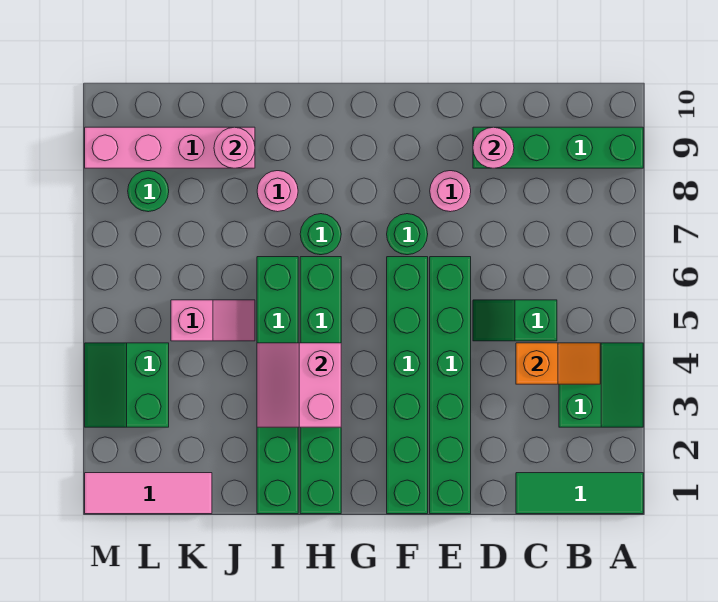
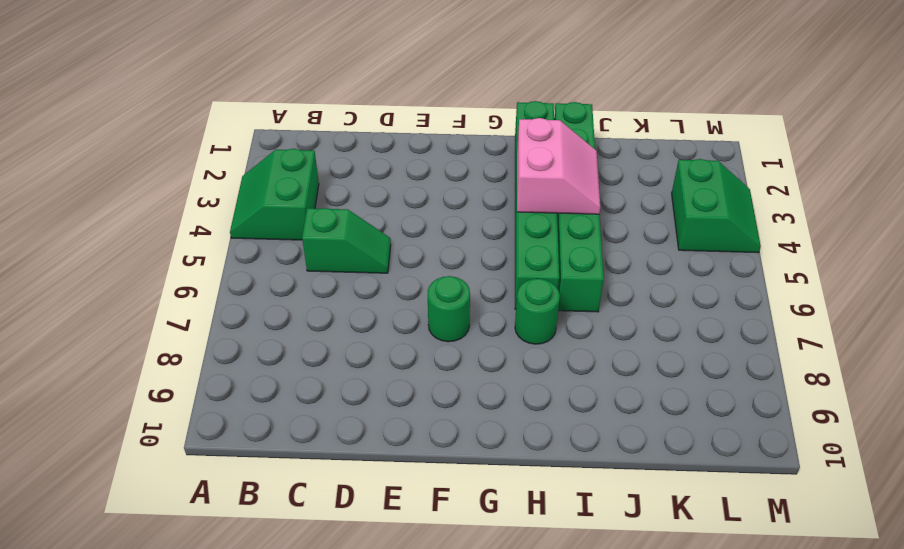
none -> green 1x3 tile [516,473,643,514]
none -> green 1x4 brick [473,127,643,168]
none -> green 1x6 brick [430,257,471,514]

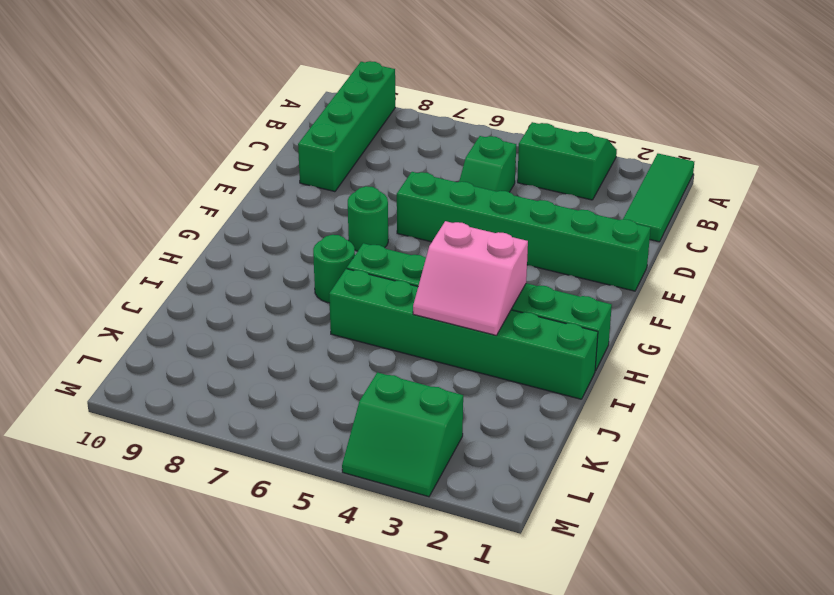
none -> pink 1x1 round brick [430,171,471,212]
none -> green 1x6 brick [387,257,428,514]
none -> pink 1x1 round brick [257,171,298,212]

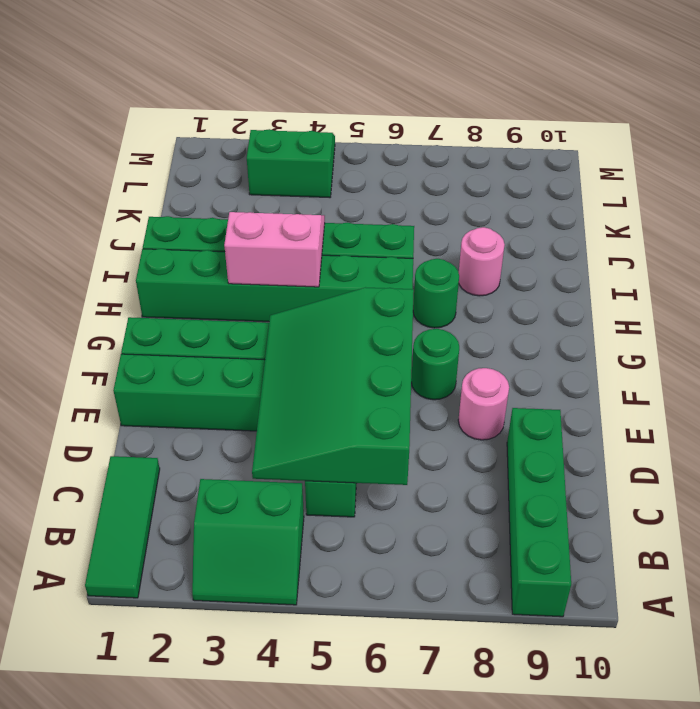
green 3x4 slope [252,287,414,485] -> orange 1x2 slope [516,343,600,384]
none -> pink 1x2 slope [171,300,255,341]
none -> pink 1x4 brick [85,127,255,168]
none -> pink 1x3 tile [85,473,212,514]

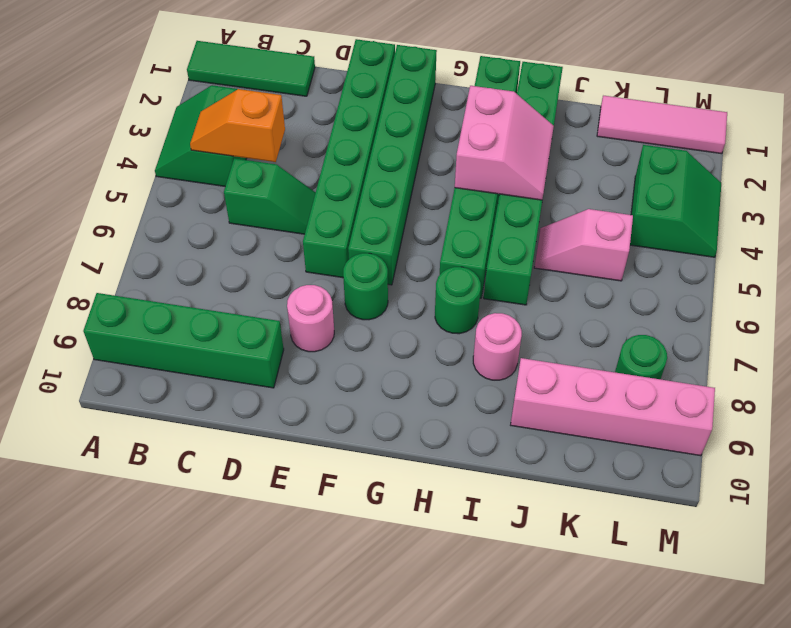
none -> pink 1x1 round brick [473,127,514,168]
none -> pink 1x1 round brick [214,127,255,168]

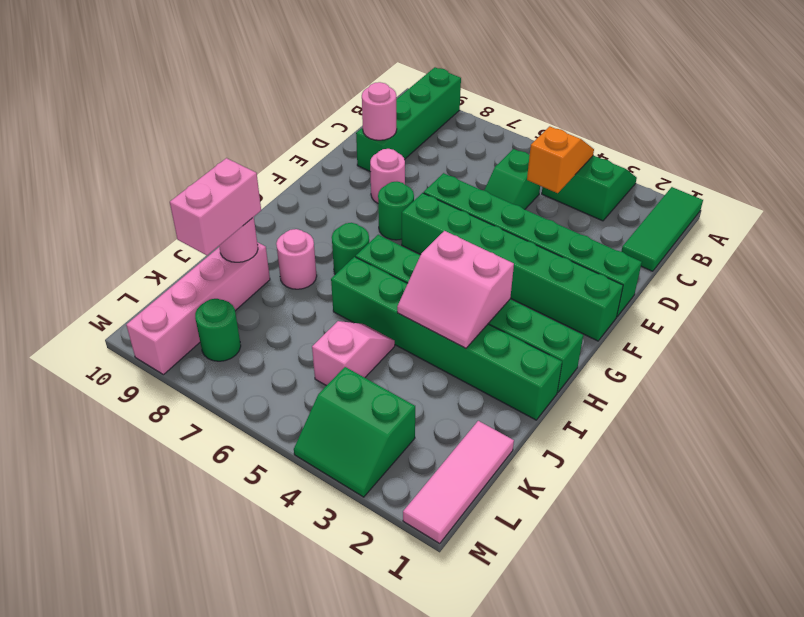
pink 1x2 brick [170,158,261,255] -> none

